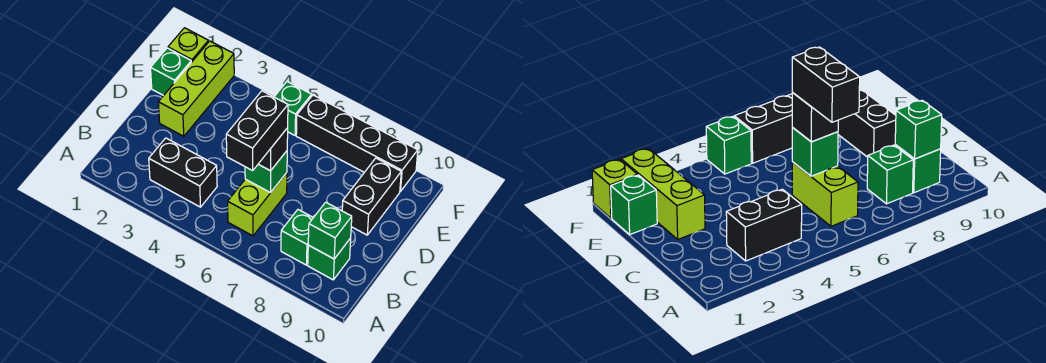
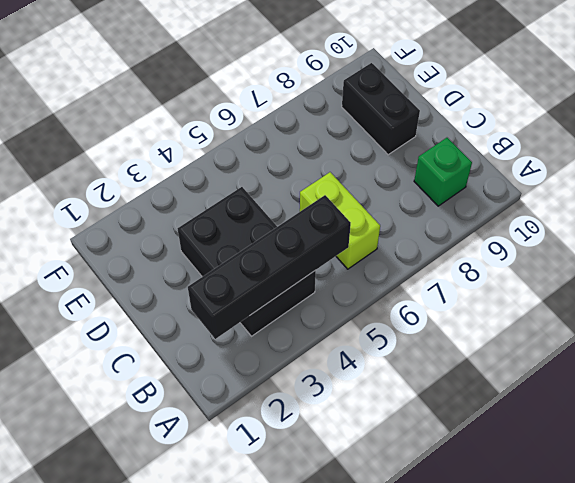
black 1x4 brick [188,195,351,339] -> black 1x4 brick moved to [296,95,418,191]
black 2x3 brick [178,187,316,336] -> black 1x2 brick [149,138,217,207]
none -> green 1x1 brick [281,210,313,265]
none -> lime 1x3 brick [158,41,234,136]
none -> green 1x1 brick [151,48,191,96]

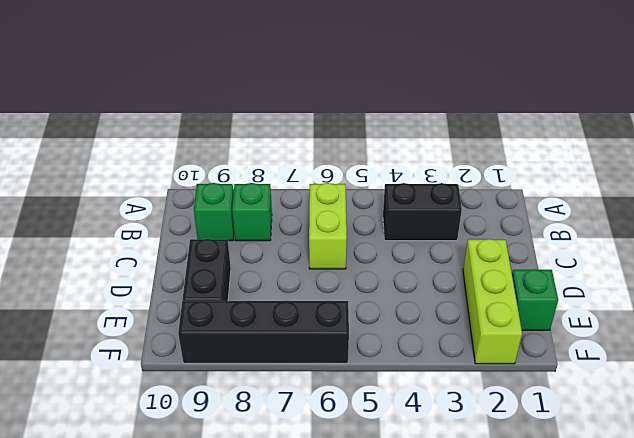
none -> lime 1x1 brick [168,28,208,62]
none -> green 1x1 brick [274,82,312,135]
none -> green 1x1 brick [308,202,352,259]

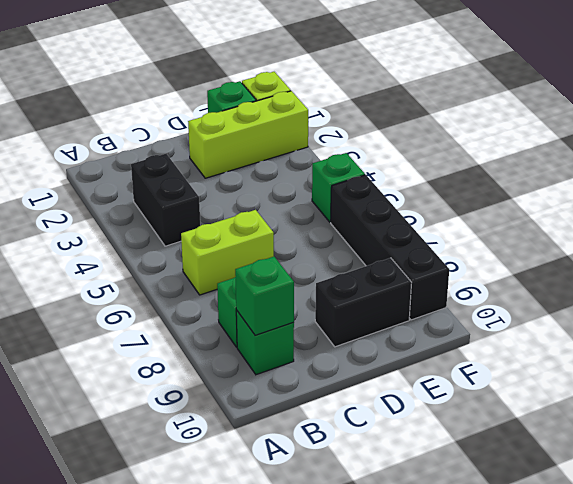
none -> green 1x1 brick [245,151,287,193]
none -> black 1x1 brick [259,128,288,171]
none -> black 1x2 brick [226,91,288,170]

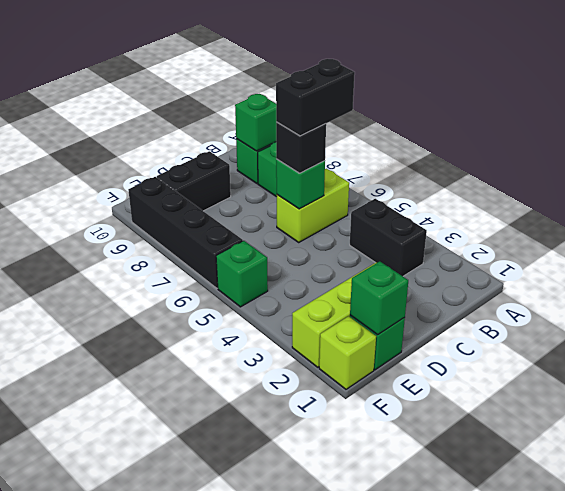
green 1x1 brick [350,261,408,334] -> none

